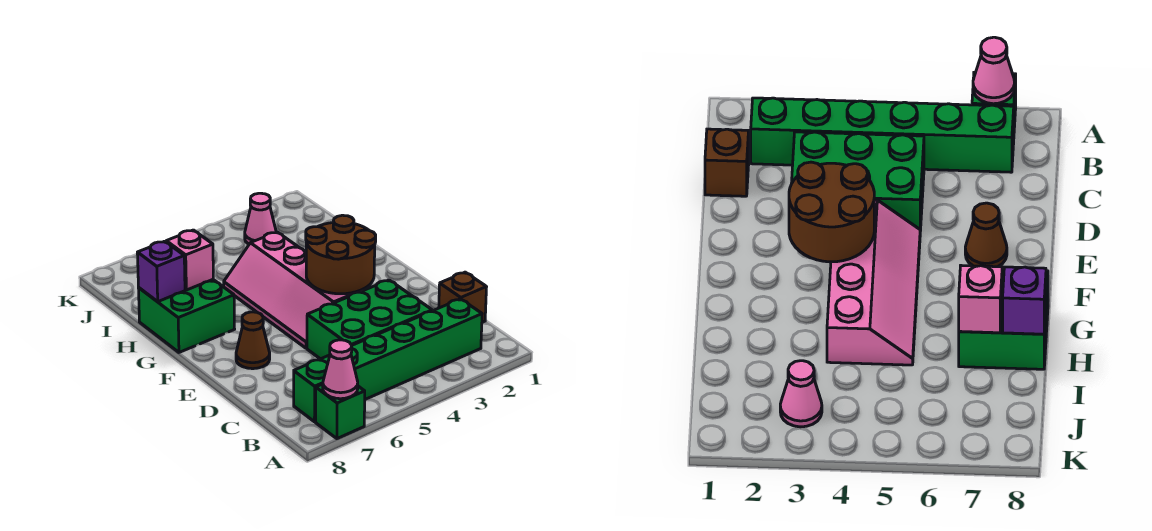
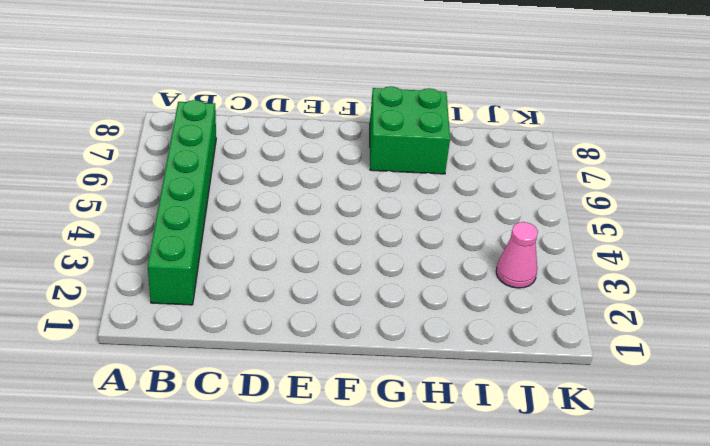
none -> green 1x1 brick [316,384,365,439]
none -> brown 1x1 brick [439,272,486,322]
none -> green 2x3 brick [307,280,432,359]

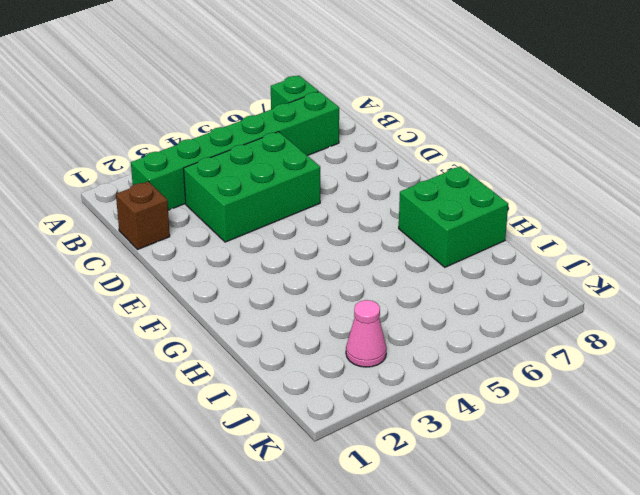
none -> pink 2x4 slope [224,232,361,348]
none -> brown 1x1 cone [236,312,270,369]
none -> pink 1x1 cone [323,340,358,399]

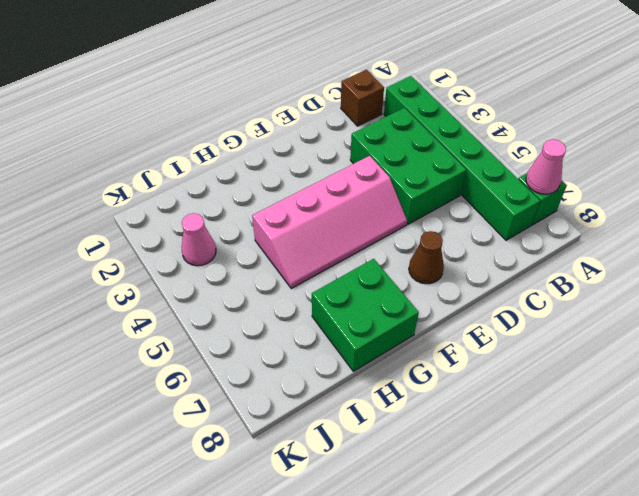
none -> brown 2x2 round brick [306,215,376,294]
none -> pink 1x1 brick [166,230,213,290]
none -> purple 1x1 brick [137,241,185,302]

